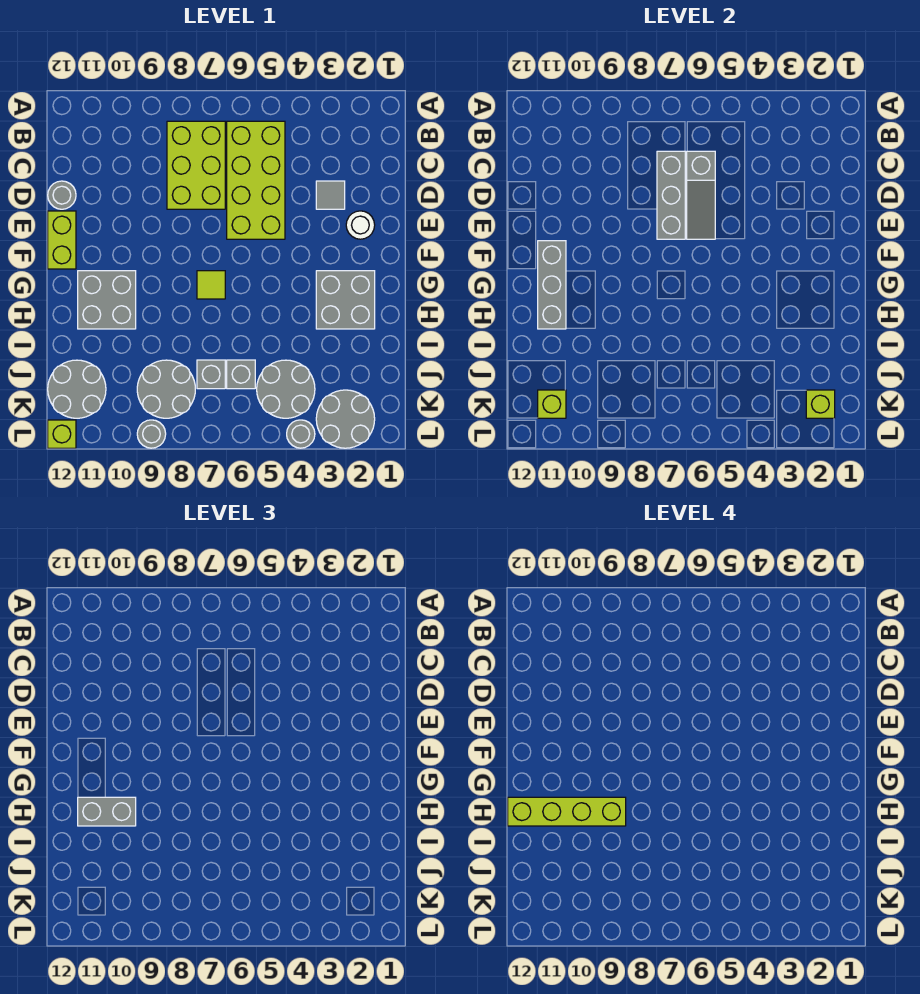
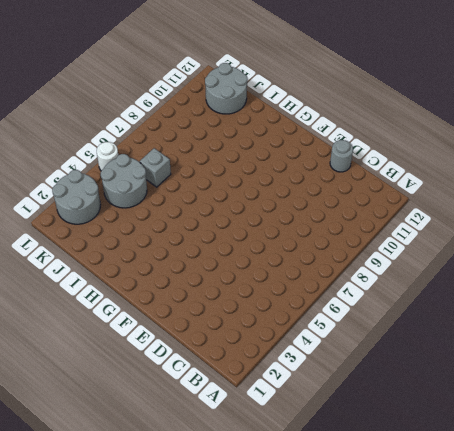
white 1x1 round brick [97,142,118,171] -> white 1x1 round brick moved to [346,211,375,239]
none -> lime 2x4 brick [227,121,285,239]
none -> lime 2x3 brick [167,121,225,209]
none -> grey 1x1 tile [316,181,345,209]

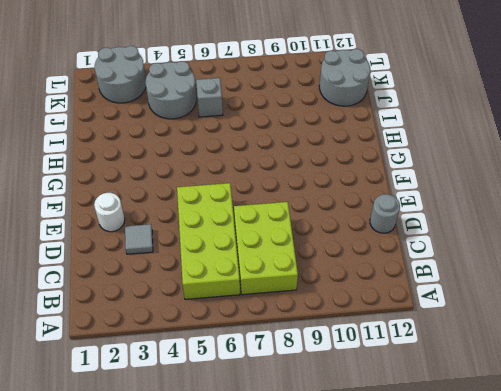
none -> lime 1x2 brick [48,211,76,269]
none -> grey 2x2 brick [316,271,375,329]
none -> lime 1x1 tile [197,271,225,299]

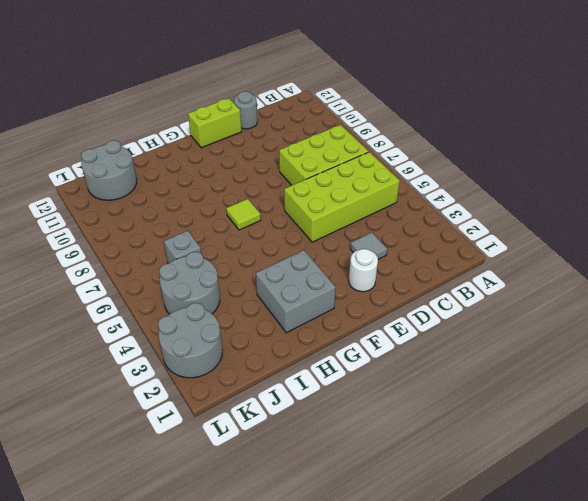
none -> grey 2x2 brick [78,271,136,329]
none -> grey 1x1 brick [197,360,225,389]
none -> grey 2x2 round brick [137,360,195,418]

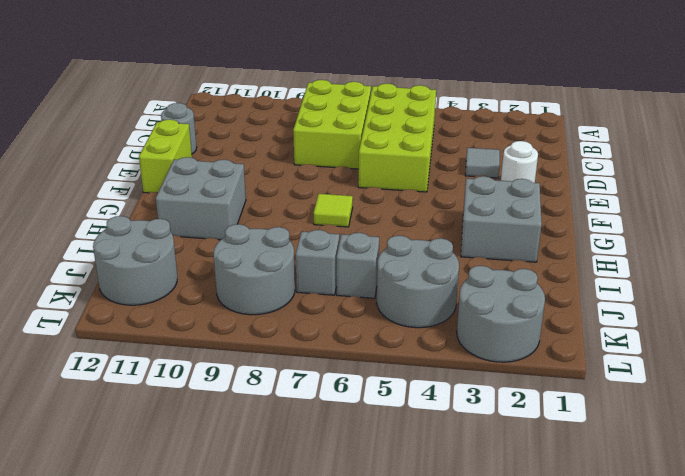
none -> grey 1x1 round brick [287,420,315,448]
none -> grey 1x1 round brick [137,420,166,448]
none -> lime 1x1 brick [48,420,76,448]

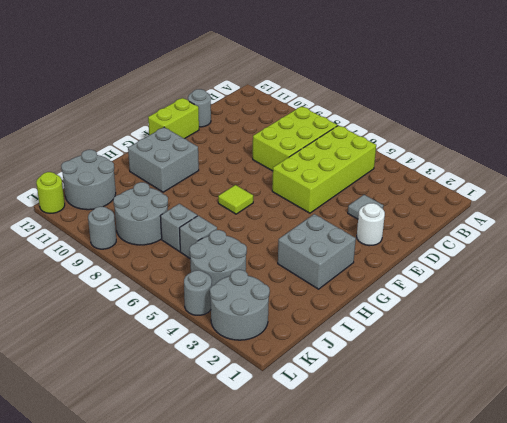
lime 1x1 round brick [36,172,65,213] -> lime 1x1 brick [48,420,76,448]
none -> grey 1x3 slope [687,151,715,239]
none -> grey 1x3 brick [657,151,685,239]
none -> grey 1x3 brick [538,241,566,329]

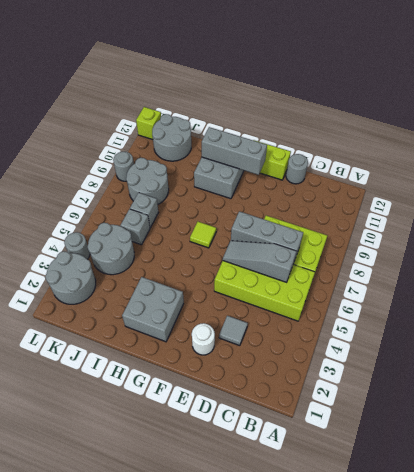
none -> lime 1x1 brick [806,390,835,418]
none -> lime 1x1 brick [538,390,566,418]
none -> grey 1x2 brick [78,797,136,826]

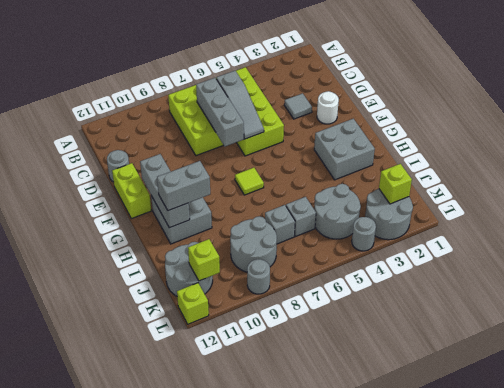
none -> lime 1x4 brick [508,797,626,826]

